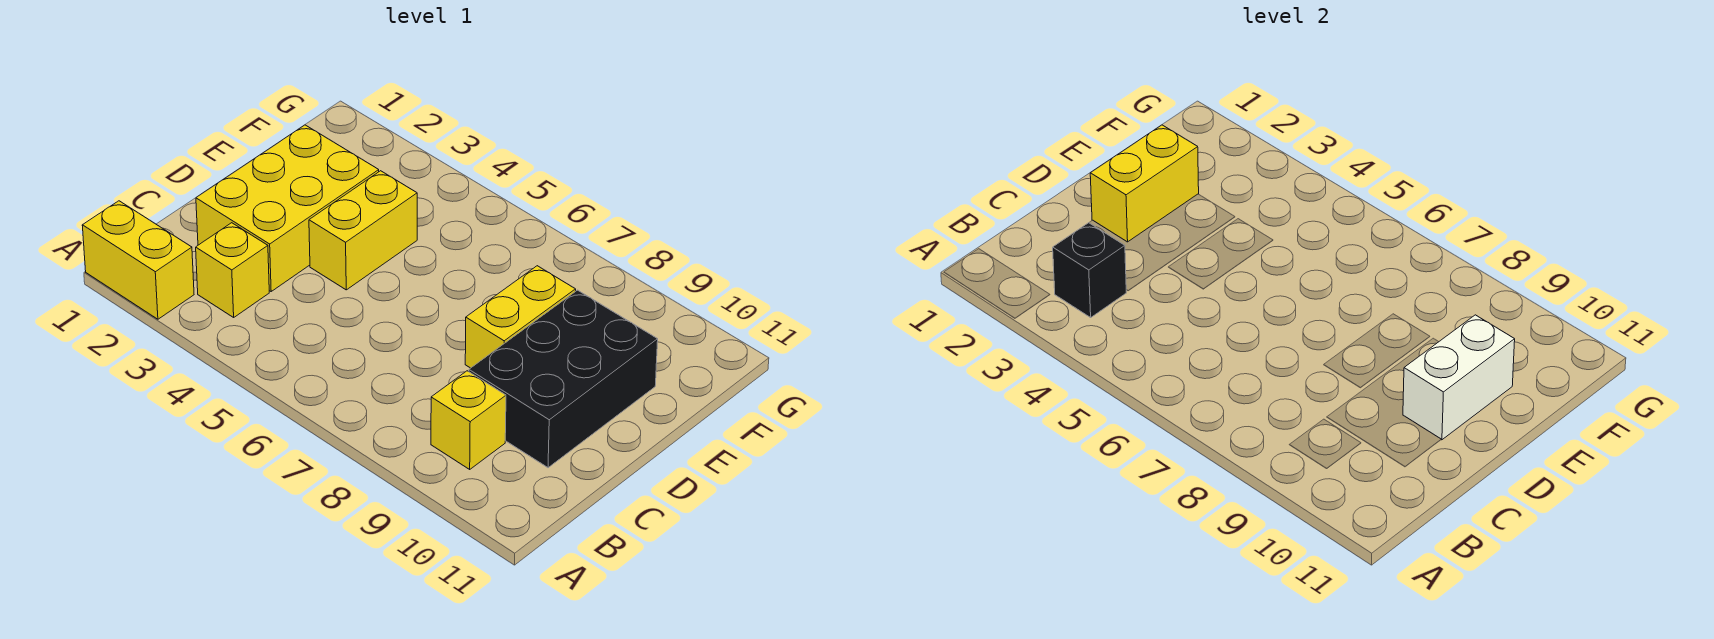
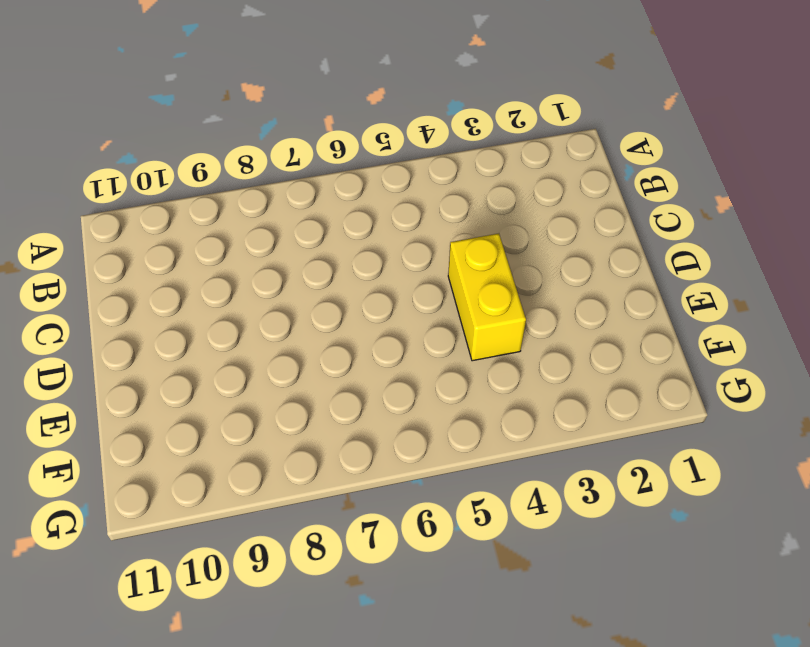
none -> yellow 1x2 brick [82,201,194,319]
none -> yellow 1x1 brick [196,223,269,317]

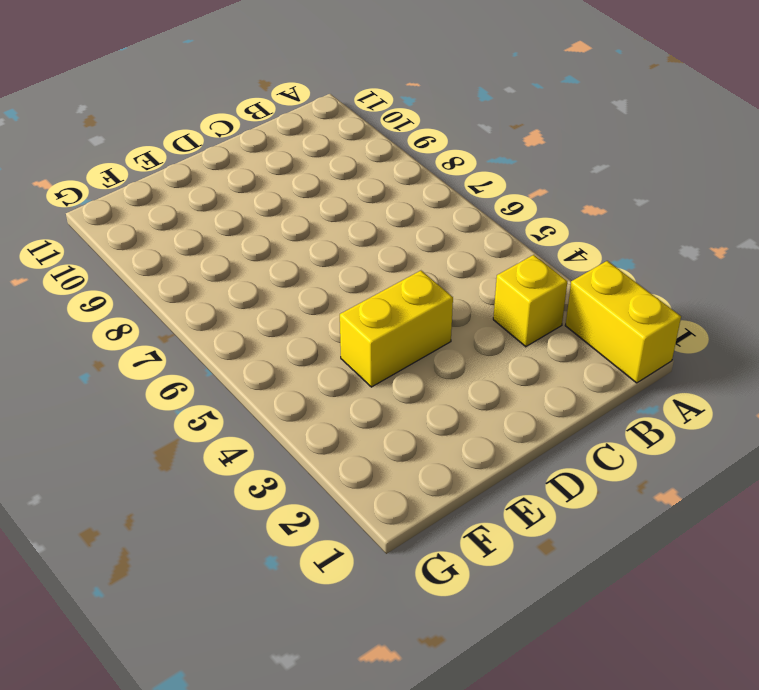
none -> yellow 1x1 brick [431,371,506,469]
none -> yellow 2x3 brick [196,125,379,291]

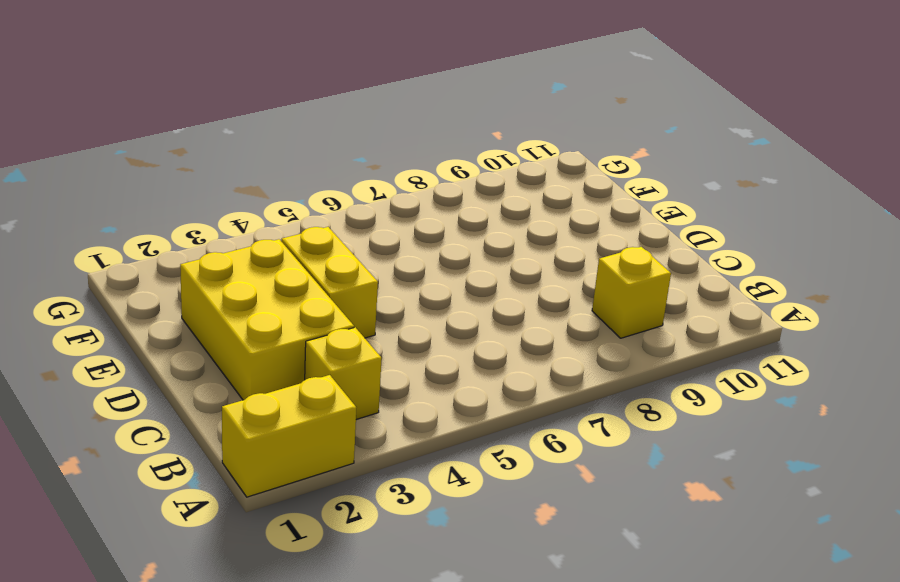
none -> black 2x3 brick [469,290,658,468]
none -> yellow 1x2 brick [465,266,576,368]

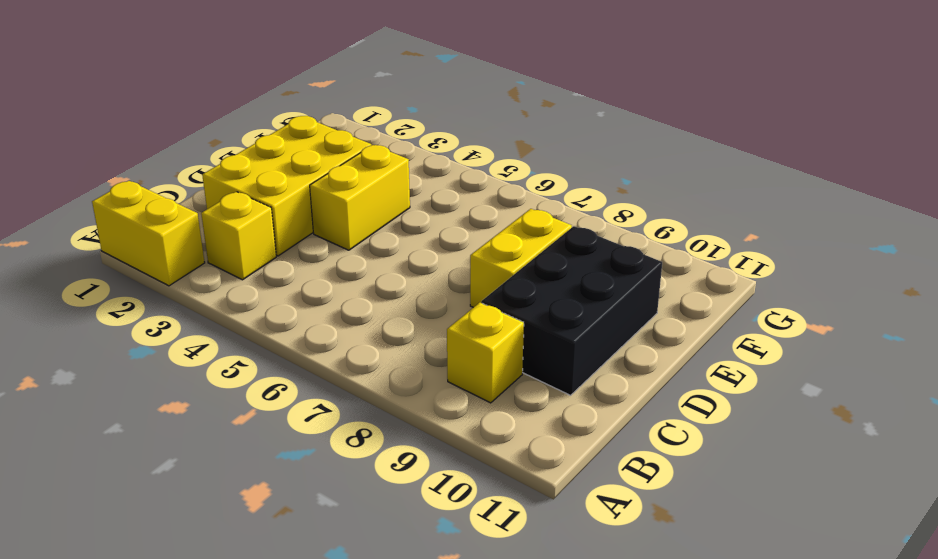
none -> black 1x1 brick [1053,223,1126,317]
none -> yellow 1x2 brick [1090,125,1199,242]

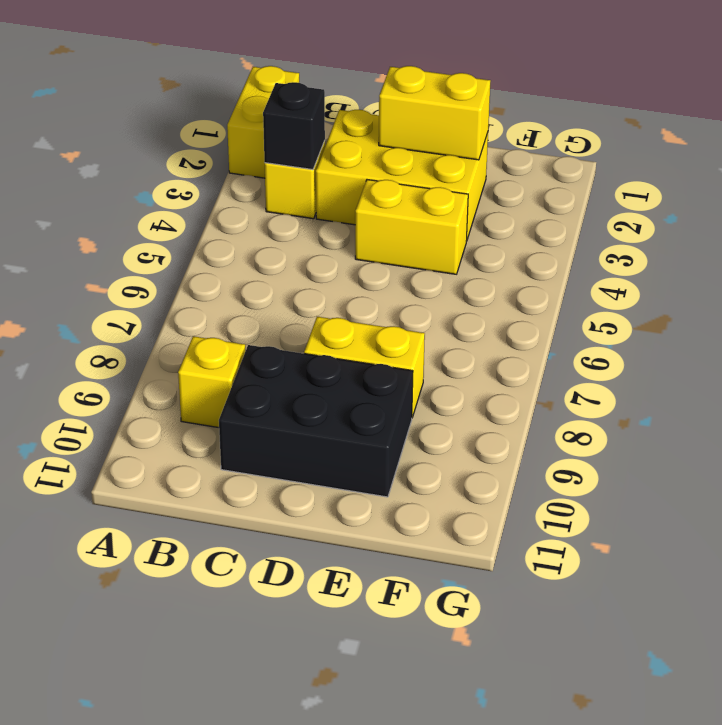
none -> white 1x2 brick [1403,315,1515,440]

